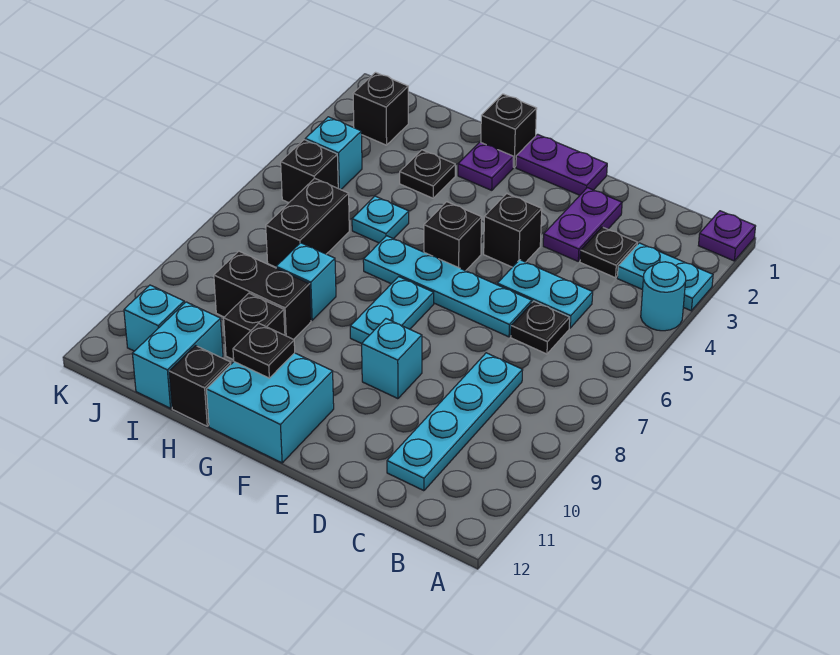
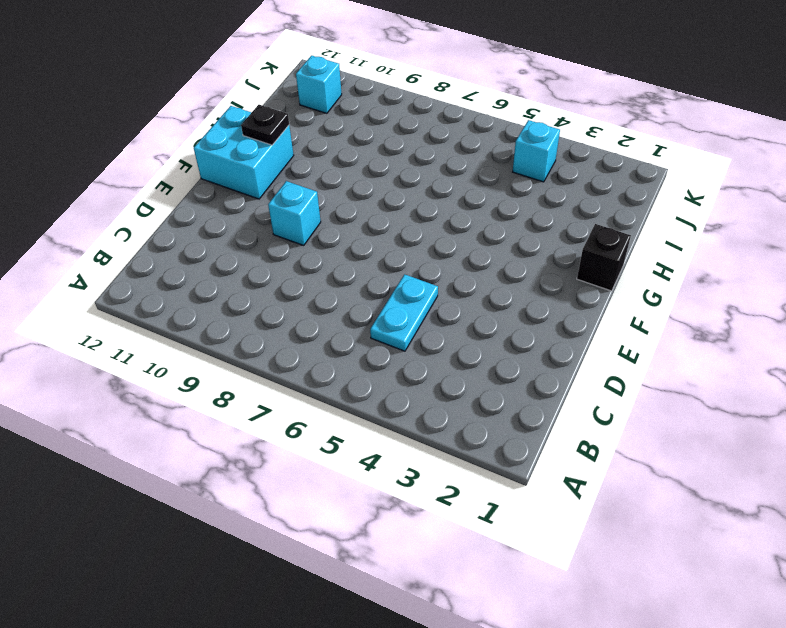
none -> purple 1x1 plate [698,211,756,261]
none -> cyan 1x2 plate [617,243,713,311]
none -> cyan 1x1 round brick [641,262,686,331]
none -> black 1x1 plate [580,227,637,278]

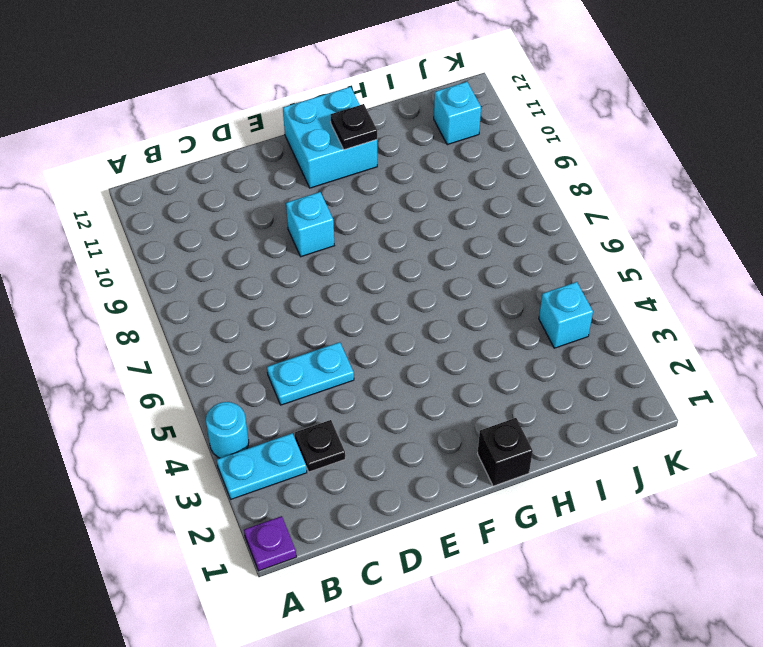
none -> black 1x1 plate [511,301,570,354]
none -> cyan 1x4 plate [387,353,523,491]
none -> purple 1x2 plate [543,188,622,261]
none -> cyan 1x4 plate [363,236,532,337]

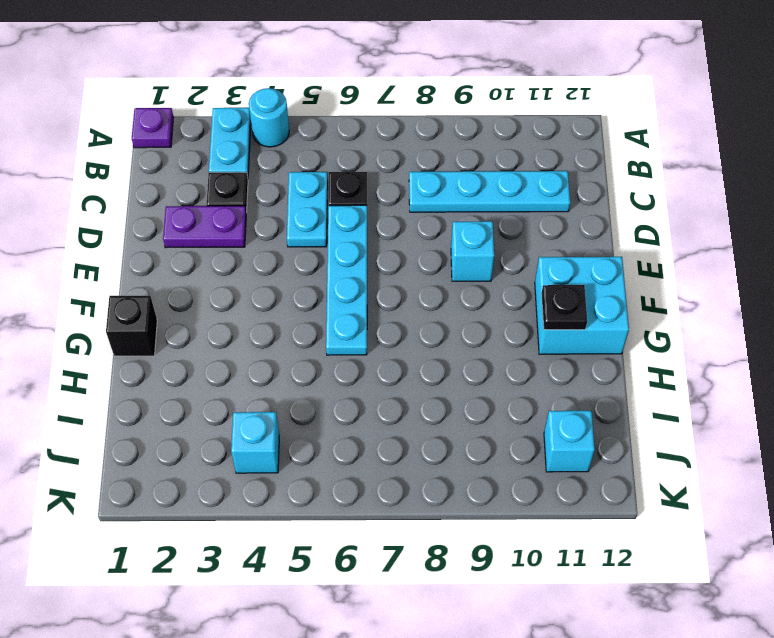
none -> purple 1x2 plate [516,134,607,195]
none -> black 1x1 brick [484,194,542,267]
none -> black 1x1 brick [424,202,482,271]
none -> cyan 1x2 plate [350,277,434,344]

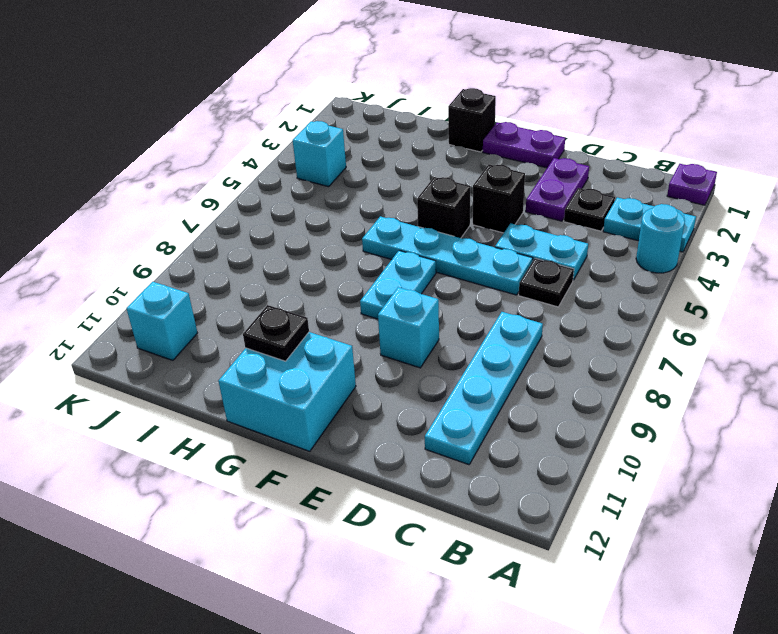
none -> purple 1x1 plate [458,142,513,190]
none -> black 1x1 plate [400,150,455,198]
none -> cyan 1x1 plate [352,196,409,243]
none -> cyan 1x1 brick [276,243,336,320]

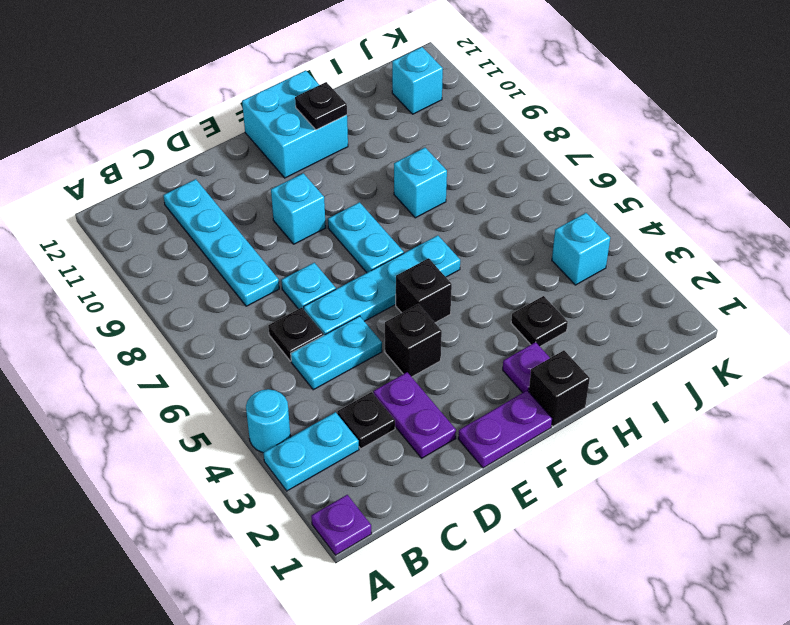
cyan 1x1 plate [281,263,336,309] -> cyan 1x1 plate moved to [352,196,409,243]
none -> black 1x2 brick [214,251,311,339]
none -> black 1x1 brick [224,293,285,360]
none -> black 1x1 brick [169,346,231,426]
none -> black 1x2 brick [266,178,349,267]

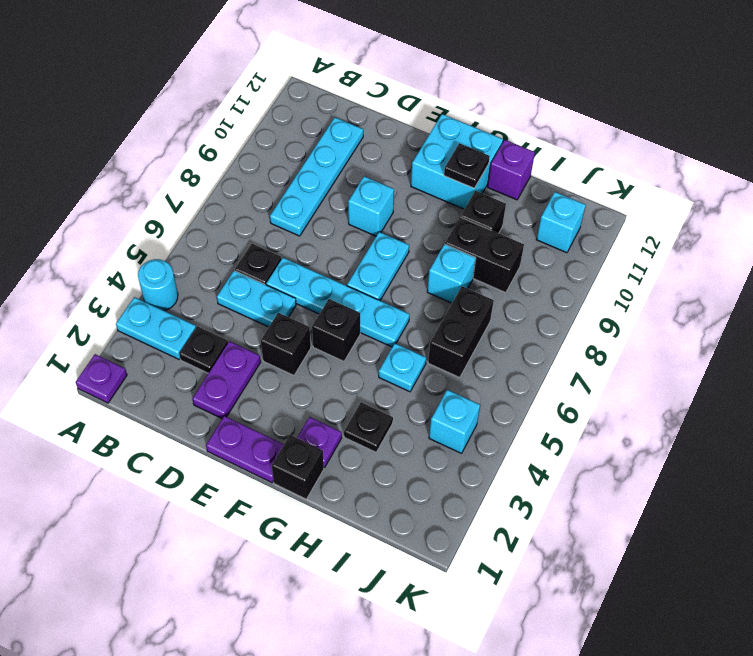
purple 1x1 brick [488,140,535,200] -> black 1x1 brick [169,346,231,426]
none -> cyan 1x2 brick [132,302,223,408]
none -> black 1x1 brick [353,72,408,145]
none -> black 1x1 brick [281,140,338,203]

